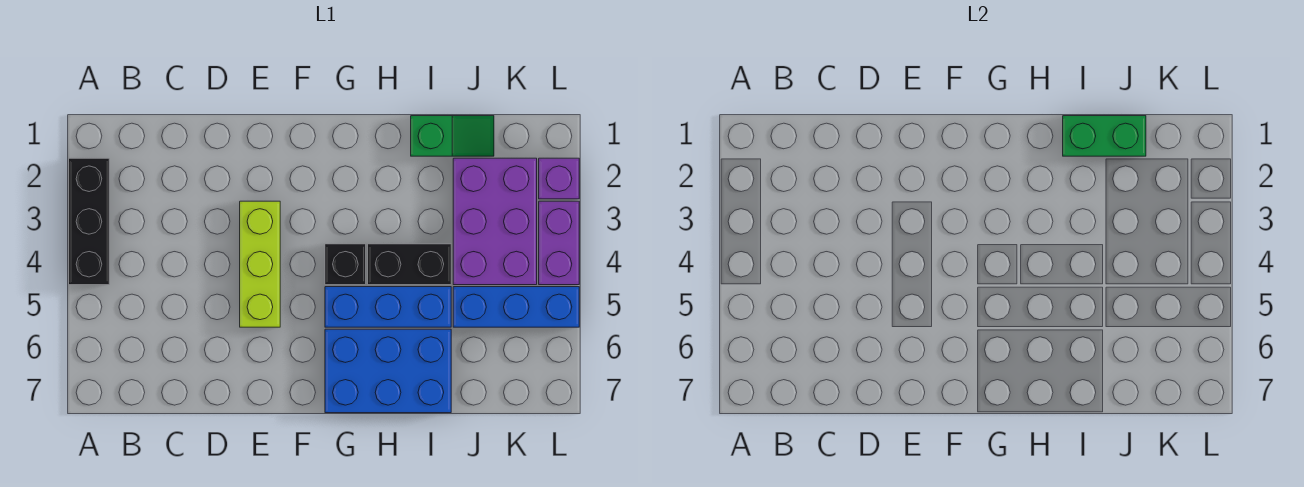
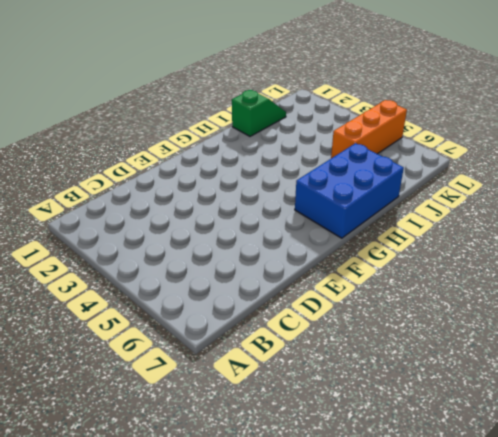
orange 1x3 brick [331,100,407,158] -> blue 1x3 brick [453,287,579,327]
none -> black 1x3 brick [69,158,109,285]
none -> lime 1x3 brick [240,201,280,327]
none -> black 1x1 brick [325,244,366,285]

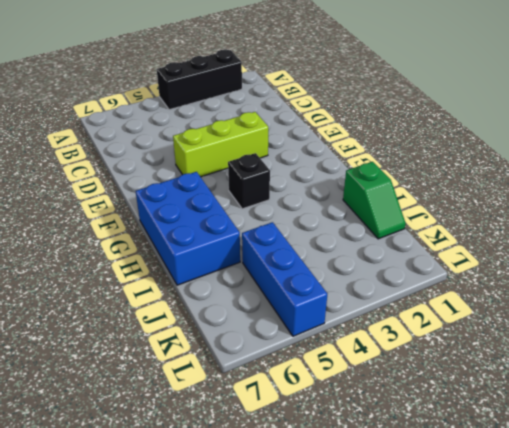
none -> blue 1x3 brick [325,287,451,327]
none -> black 1x2 brick [368,244,451,285]
none -> purple 2x3 brick [453,158,537,285]

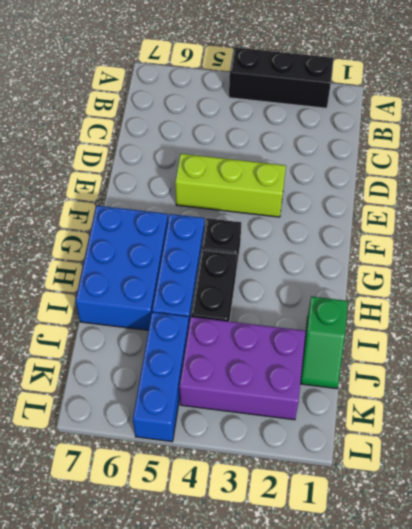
none -> purple 1x1 brick [539,158,579,199]
none -> purple 1x2 brick [539,201,579,285]
none -> green 1x2 brick [1063,116,1146,156]

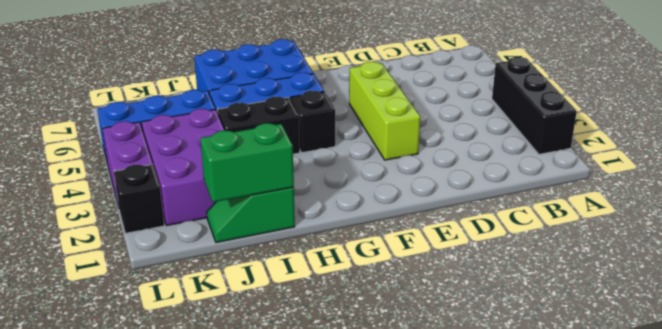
black 1x1 brick [114,165,164,233] -> purple 1x1 brick [539,158,579,199]

